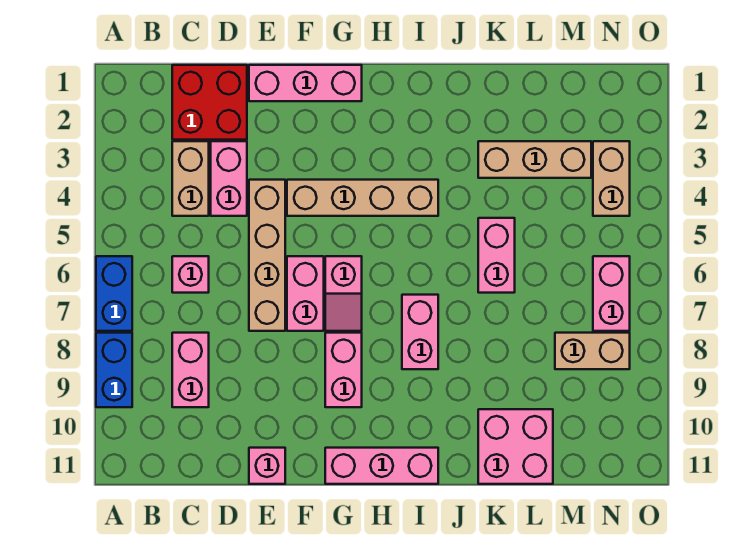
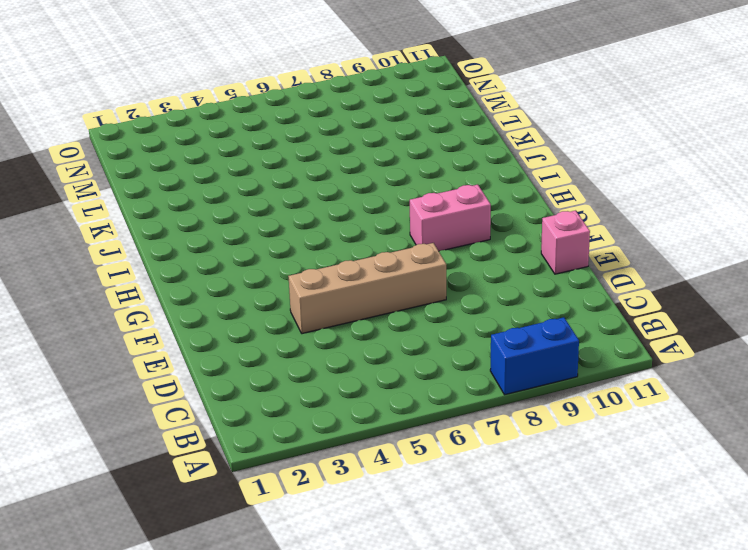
none -> blue 1x2 brick [96,256,132,331]
none -> red 2x2 brick [172,65,247,140]
none -> tan 1x2 brick [172,141,209,216]

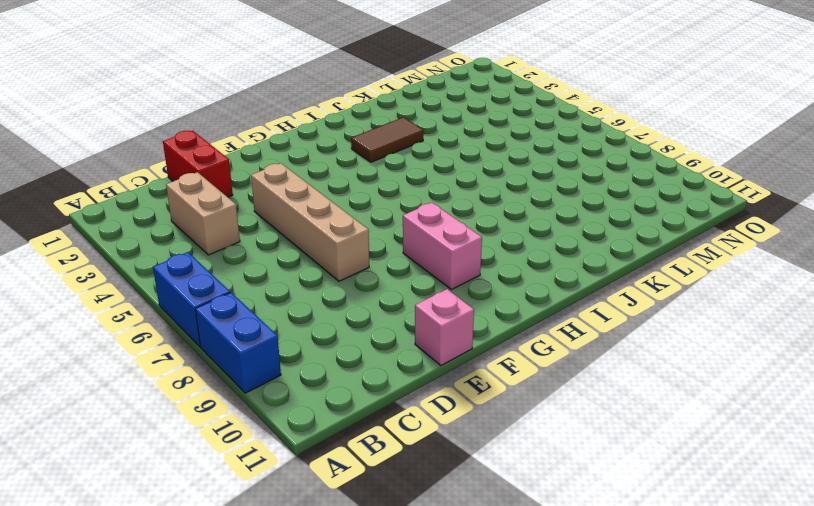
red 1x2 brick [163,131,233,197] -> red 2x2 brick [172,65,247,140]
brown 1x2 tile [351,117,423,162] -> none
none -> pink 1x1 brick [172,256,209,293]
none -> pink 1x2 brick [172,333,209,407]
none -> pink 1x2 brick [211,141,247,216]

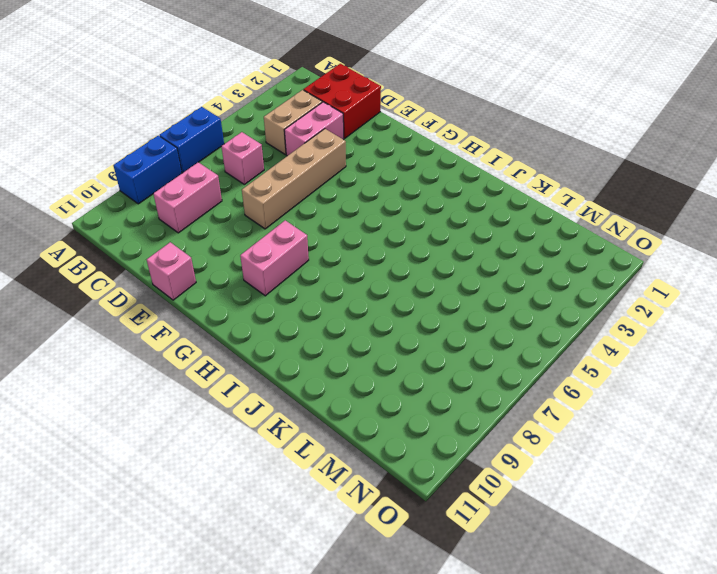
none -> pink 1x3 brick [249,65,362,101]
none -> tan 1x4 brick [287,180,438,216]
none -> pink 1x2 brick [287,256,324,331]

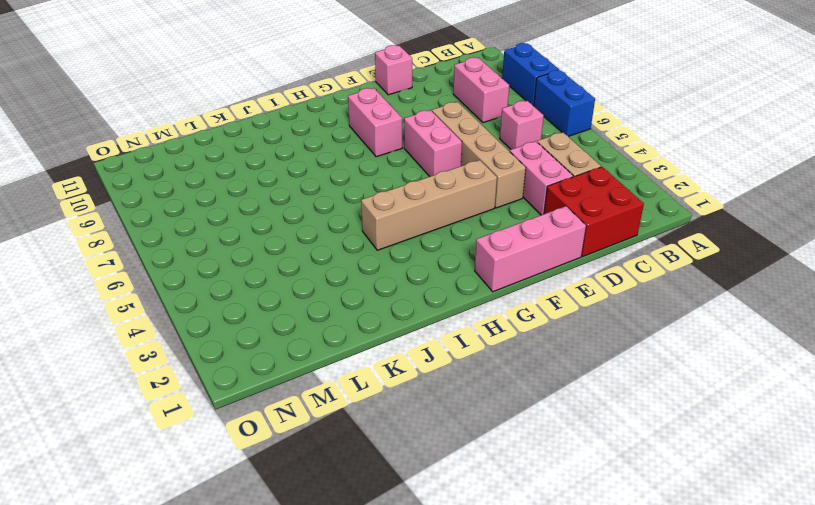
none -> pink 1x2 slope [325,256,362,331]
none -> pink 1x3 brick [325,448,438,484]
none -> pink 1x2 brick [402,295,438,369]

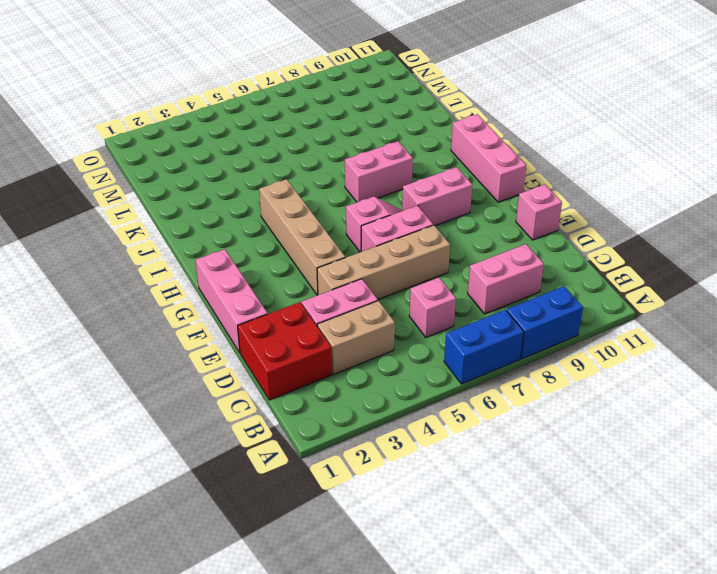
none -> tan 1x3 brick [478,141,591,178]
none -> pink 1x2 brick [478,218,515,293]
none -> pink 2x2 brick [478,409,553,484]

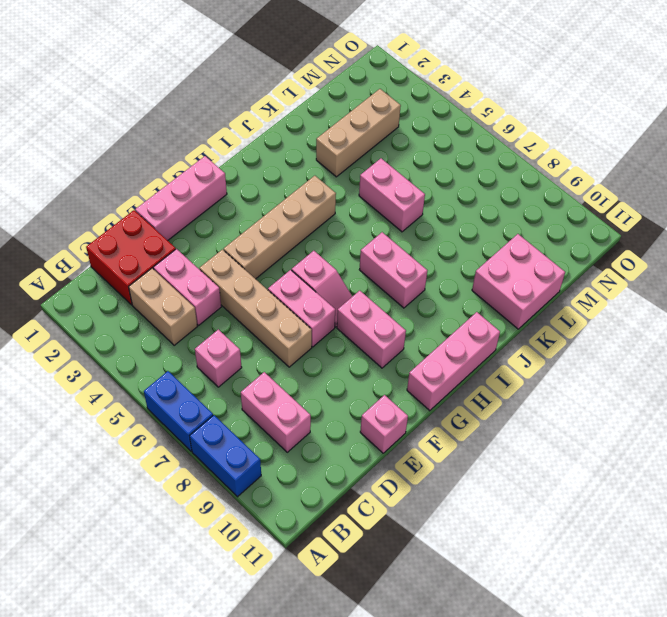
none -> tan 1x2 brick [555,333,630,369]
none -> tan 1x2 brick [593,141,630,216]
none -> pink 1x2 brick [593,256,630,331]

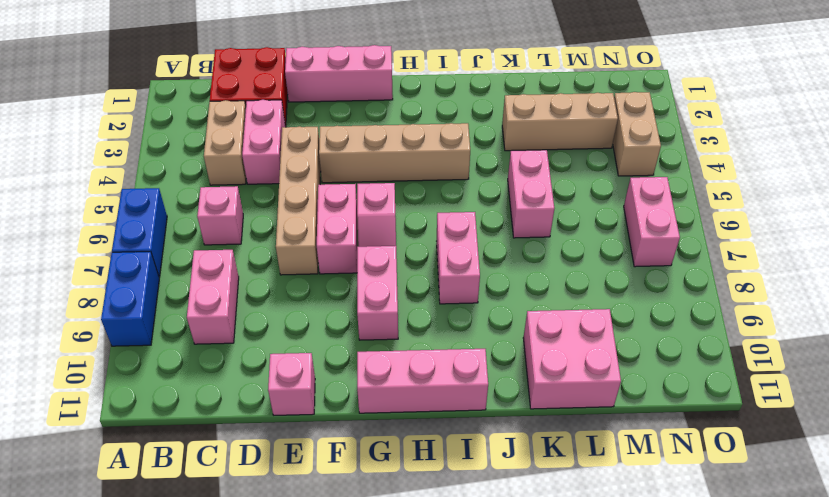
none -> tan 1x2 brick [555,333,630,369]

